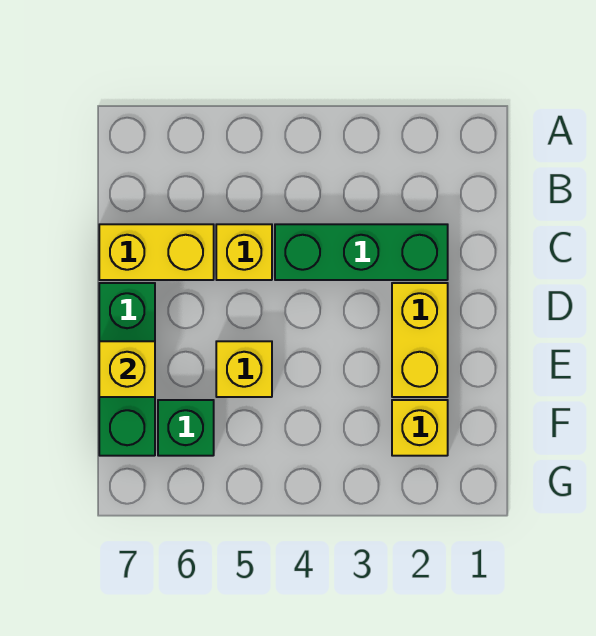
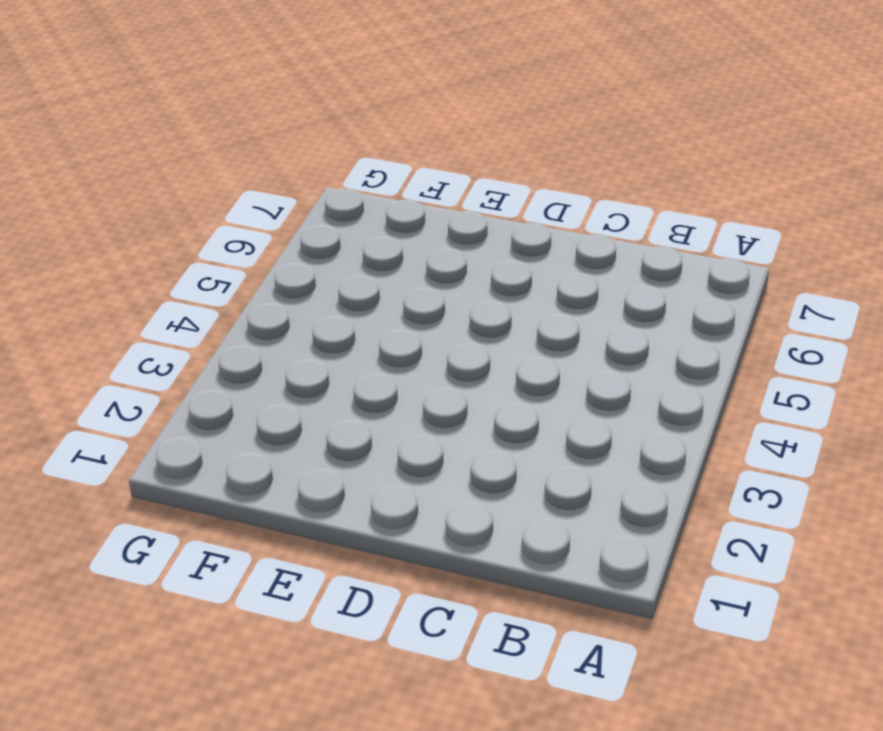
none -> green 1x3 brick [275,224,448,280]
none -> yellow 1x1 brick [216,224,272,280]

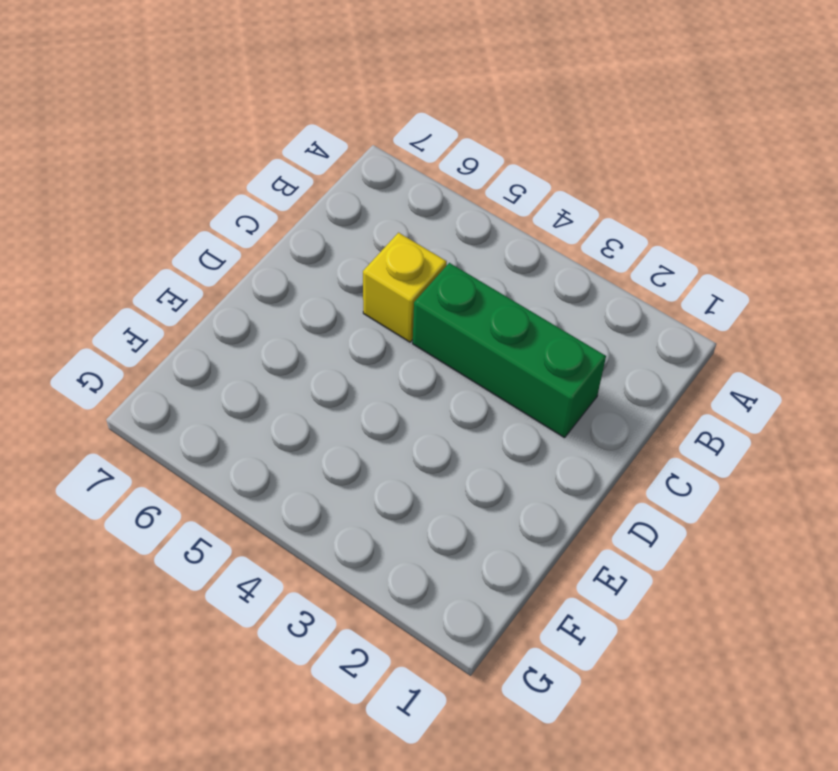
none -> yellow 1x2 brick [99,224,214,280]
none -> yellow 1x2 brick [392,283,448,397]

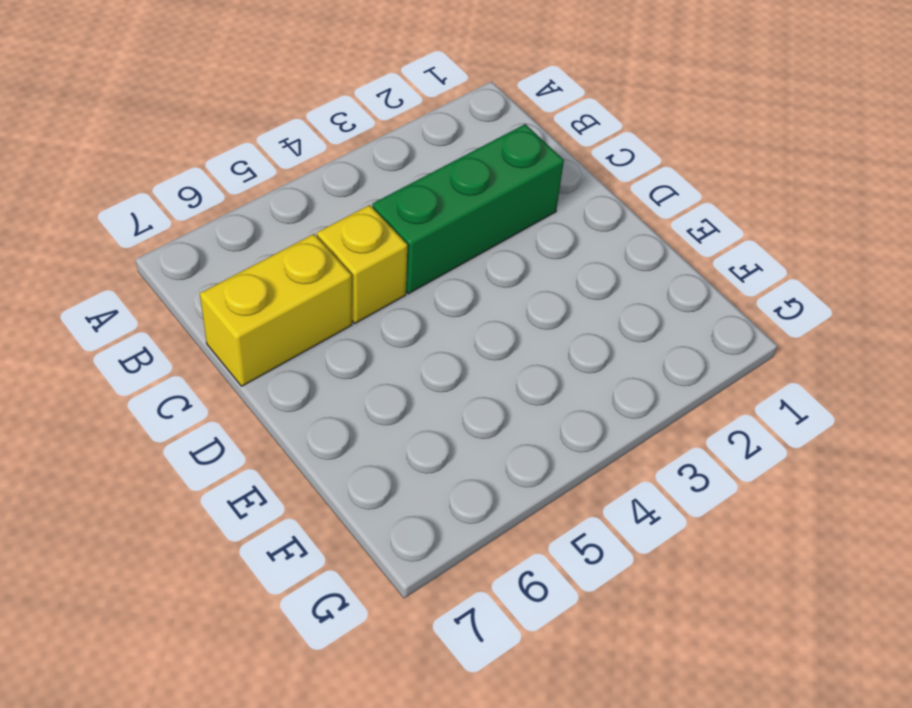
none -> yellow 1x2 brick [392,283,448,397]
none -> green 1x3 brick [99,283,155,456]

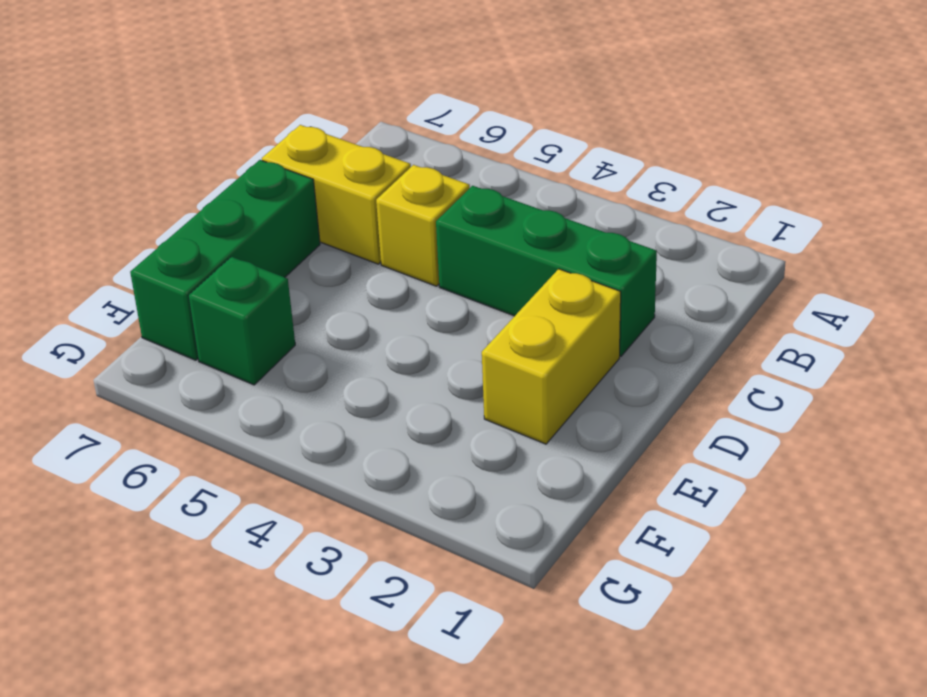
none -> yellow 1x1 brick [216,341,272,397]
none -> yellow 1x1 brick [392,400,448,456]

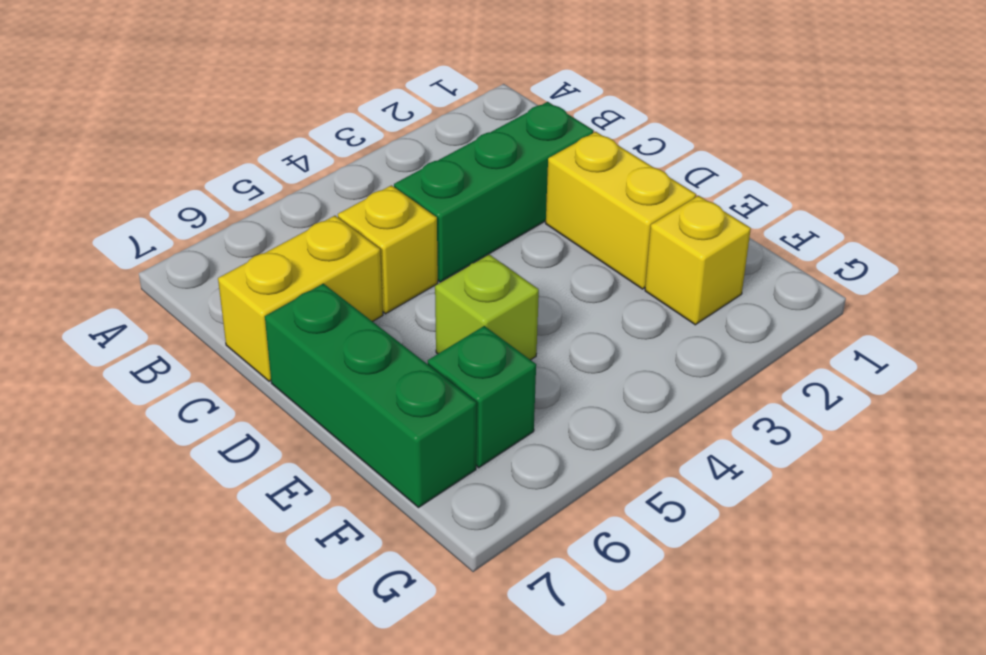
lime 1x1 brick [435,254,539,360] -> yellow 1x1 brick [216,341,272,397]
none -> yellow 1x1 brick [99,341,155,397]

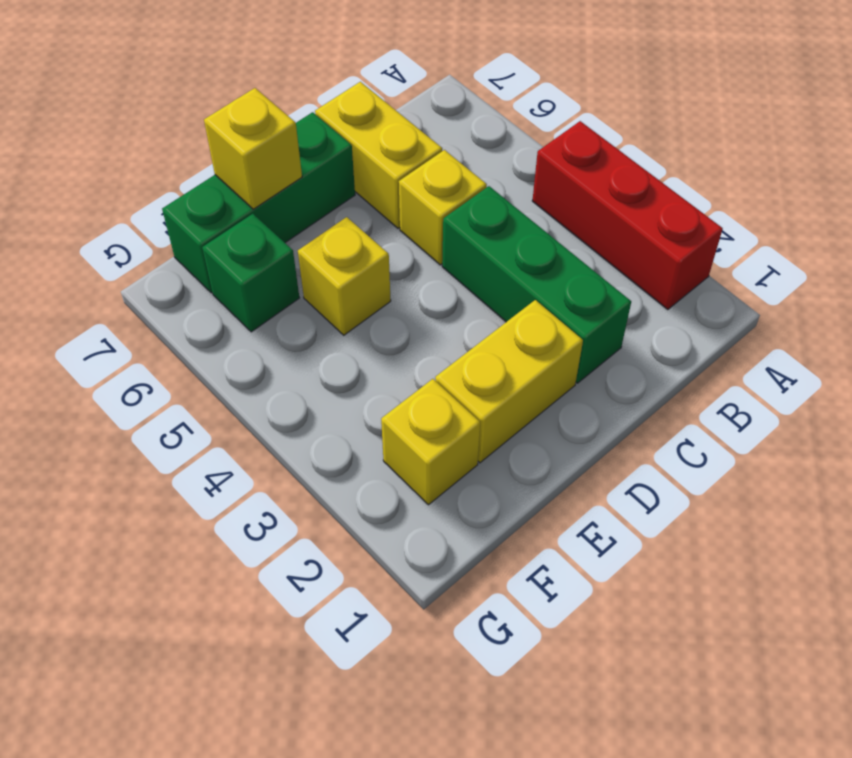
red 1x3 brick [532,121,723,310] -> none

